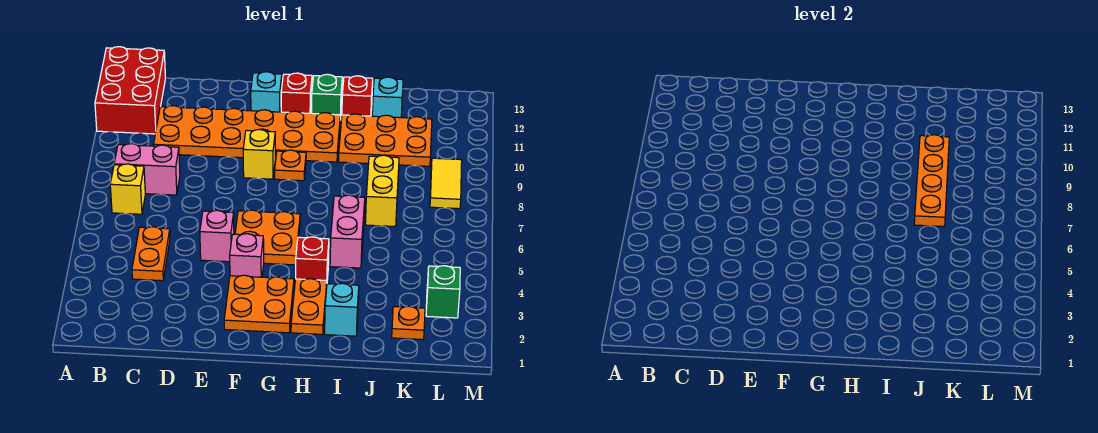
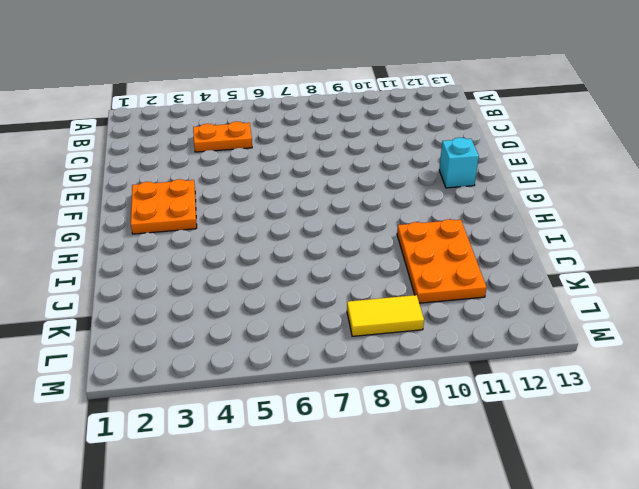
none -> red 2x3 brick [95,47,165,134]
none -> yellow 1x1 brick [110,164,145,214]
none -> pink 1x2 brick [114,144,180,195]

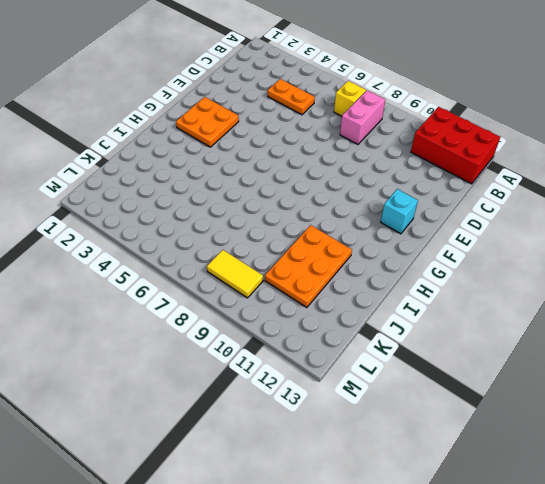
none -> orange 2x6 plate [154,106,340,162]
none -> pink 1x1 brick [200,210,234,262]
none -> pink 1x1 brick [230,234,264,277]

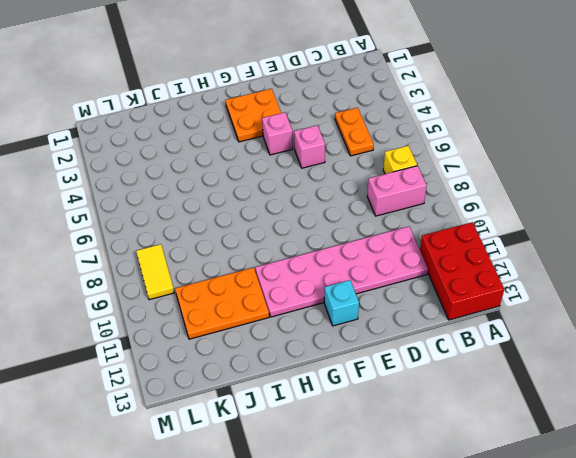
pink 2x6 plate [255,226,428,317] -> orange 2x6 plate [154,106,340,162]
none -> orange 2x2 plate [235,210,300,265]
none -> yellow 1x1 brick [243,129,276,179]
none -> orange 1x1 plate [275,150,306,181]

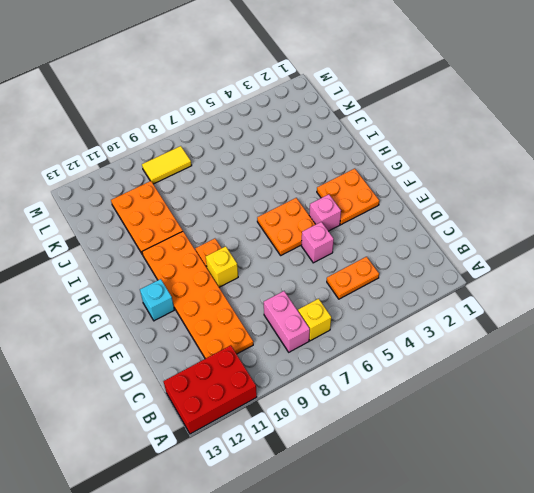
none -> red 1x1 brick [281,73,312,113]
none -> orange 1x2 plate [291,279,327,334]
none -> red 1x1 brick [296,237,329,281]

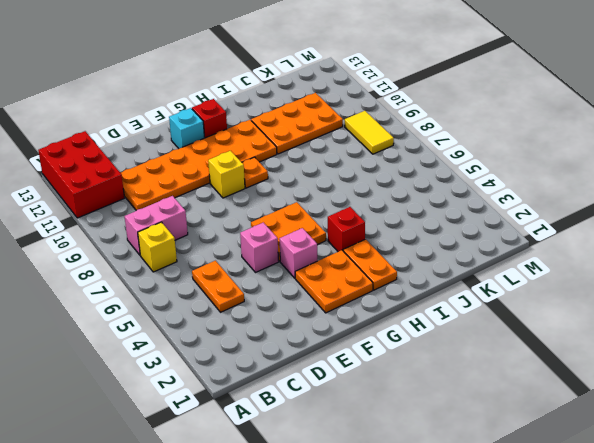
none -> green 1x1 brick [312,74,342,120]
none -> cyan 1x1 brick [325,283,359,336]
none -> pink 1x2 brick [330,195,365,268]

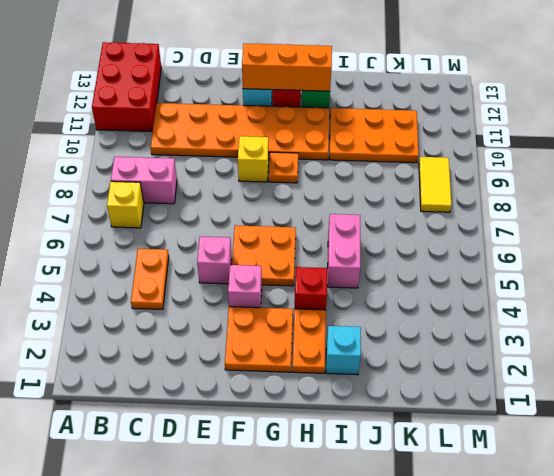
orange 1x3 brick [242,43,332,91] -> none
none -> red 1x1 brick [342,76,373,116]
none -> yellow 1x2 brick [365,155,399,227]
none -> cyan 1x1 brick [372,77,403,118]

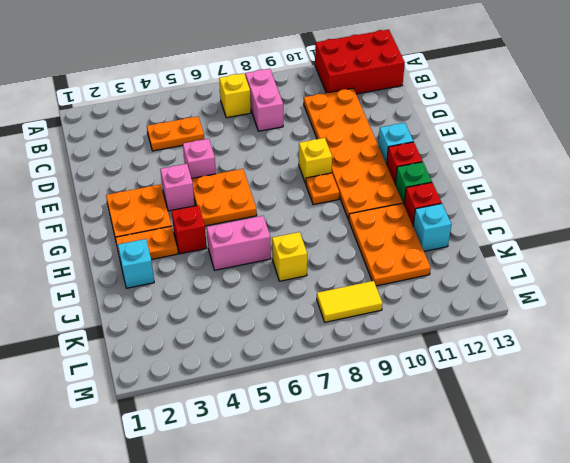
yellow 1x1 brick [272,232,307,281] -> yellow 1x2 brick [365,155,399,227]
none -> orange 1x1 plate [392,306,425,340]
none -> green 1x1 brick [426,266,460,318]
none -> orange 1x4 plate [914,135,949,227]

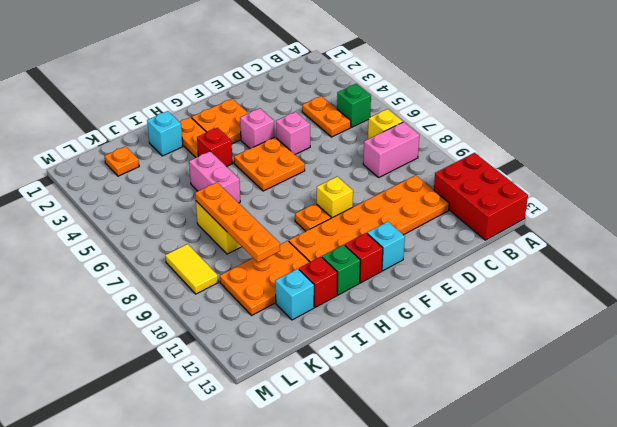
green 1x1 brick [337,84,371,127] -> green 1x1 brick moved to [426,266,460,318]

